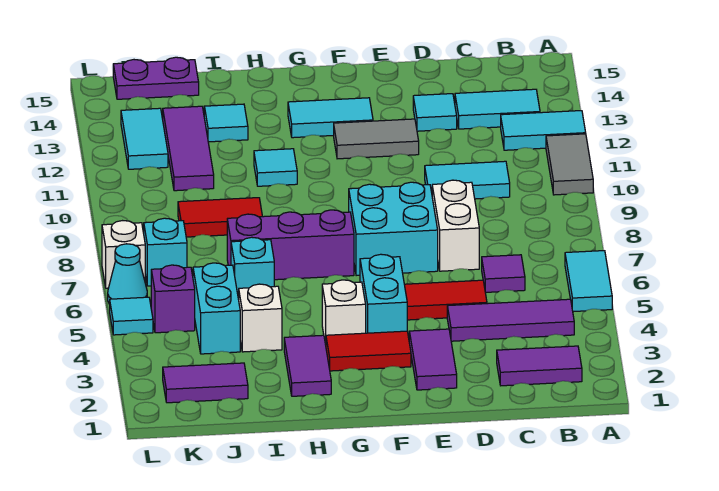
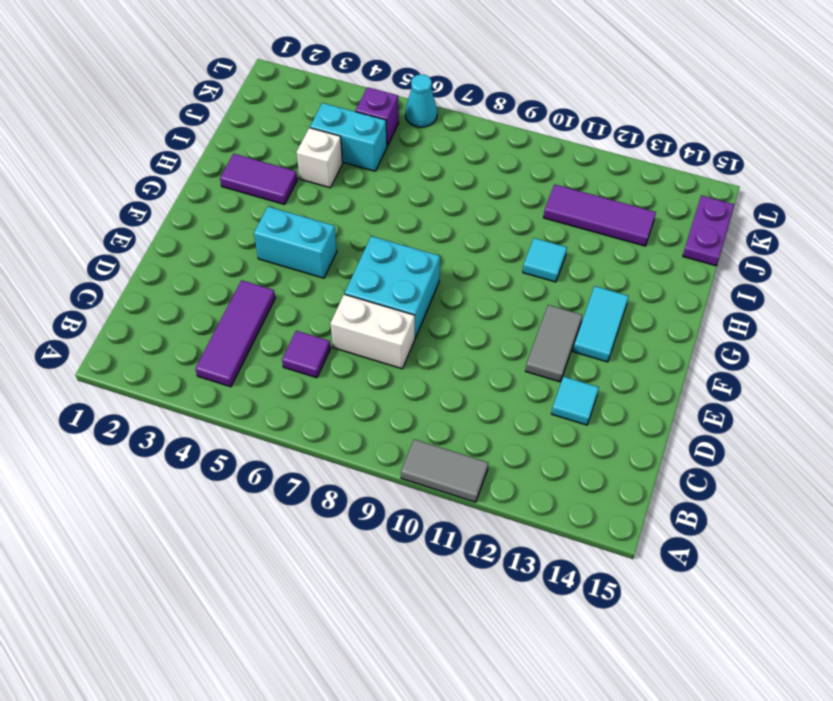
none -> cyan 1x2 tile [565,251,612,312]
none -> cyan 1x2 tile [501,111,586,150]
none -> purple 1x2 tile [497,346,582,386]
none -> cyan 1x2 tile [455,89,540,129]

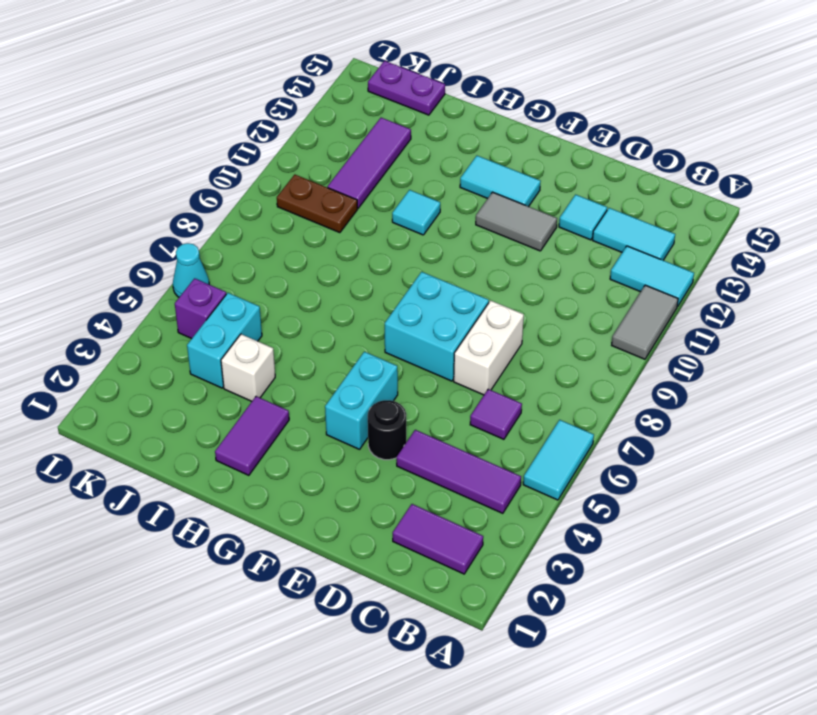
black 1x1 round brick [368,400,406,460] -> none
brown 1x2 plate [277,175,358,233] -> none
none -> cyan 1x2 tile [425,161,510,199]
none -> red 1x2 tile [404,280,487,320]
none -> purple 1x2 tile [409,329,457,390]
none -> red 1x2 tile [326,331,411,371]

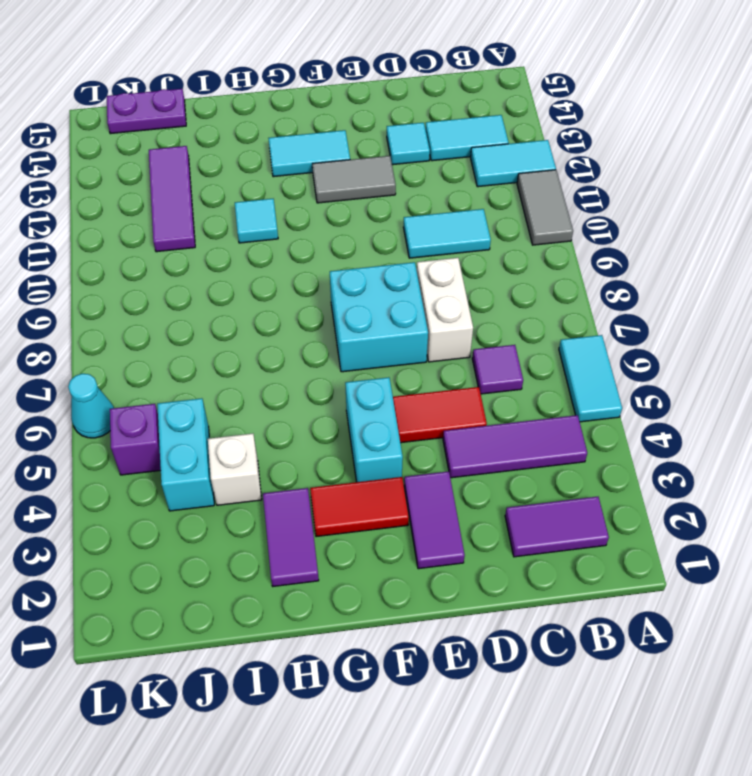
none -> white 1x1 brick [322,280,366,345]
none -> purple 1x3 brick [227,210,354,280]
none -> cyan 1x1 brick [231,237,274,299]
none -> red 1x2 tile [178,198,263,237]

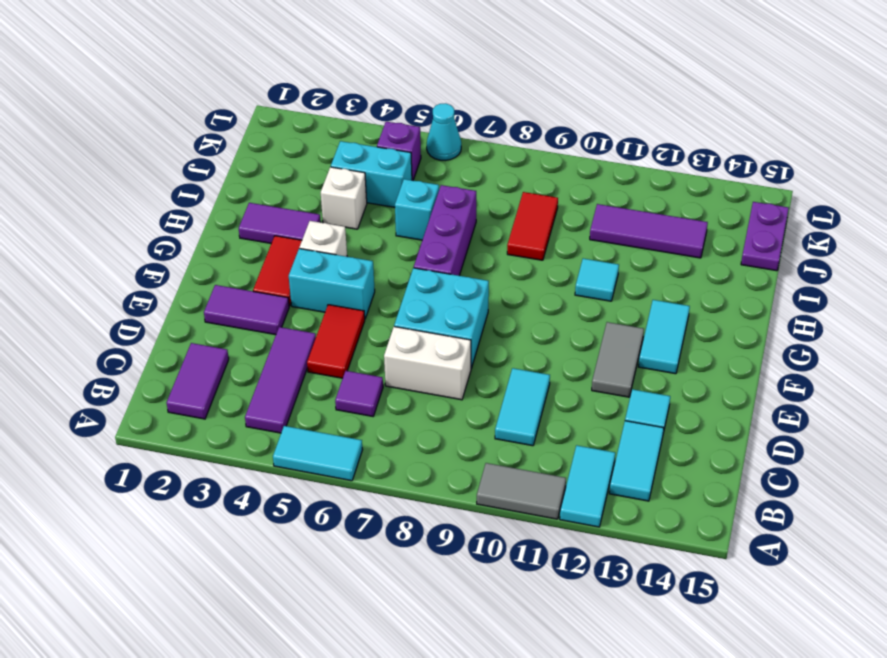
none -> cyan 1x1 tile [204,104,248,142]
none -> purple 1x2 tile [163,363,248,403]
none -> cyan 1x1 brick [144,218,187,286]
none -> cyan 1x2 tile [121,108,168,169]

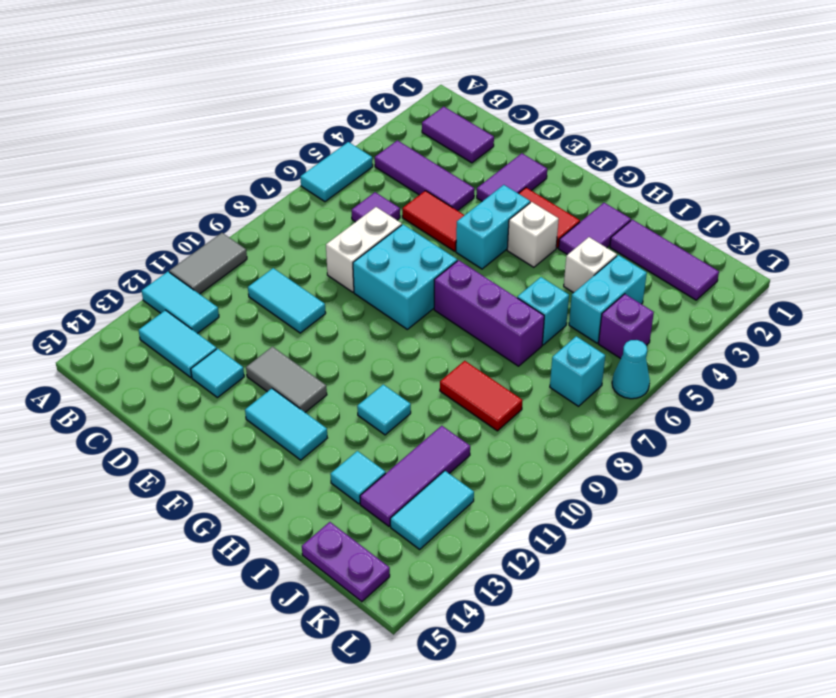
purple 1x3 tile [610,220,719,300] -> purple 1x2 tile [163,363,248,403]
none -> cyan 1x1 tile [110,297,153,335]
none -> white 1x1 brick [102,221,145,288]

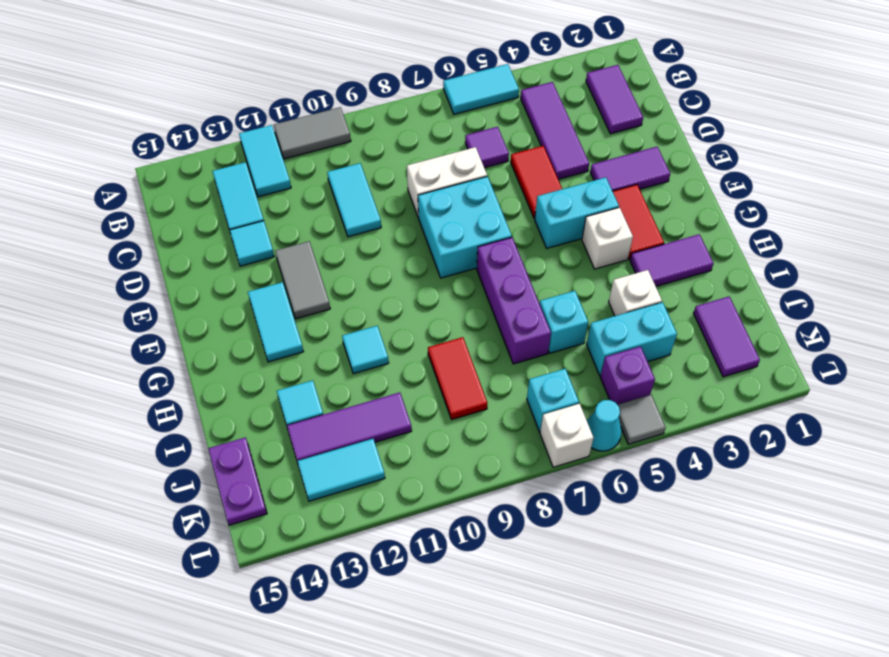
grey 1x1 tile [618,395,666,444] -> cyan 1x1 tile [110,297,153,335]

